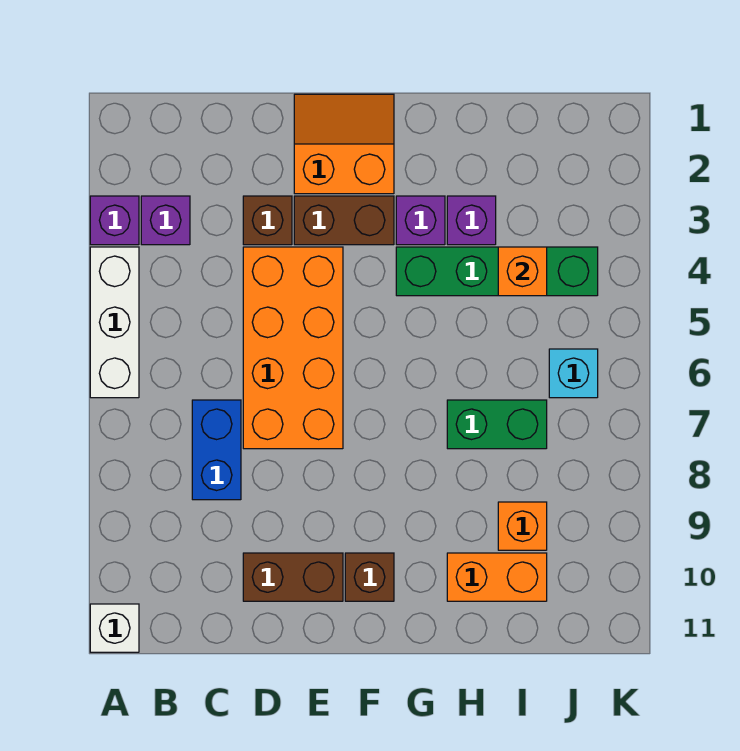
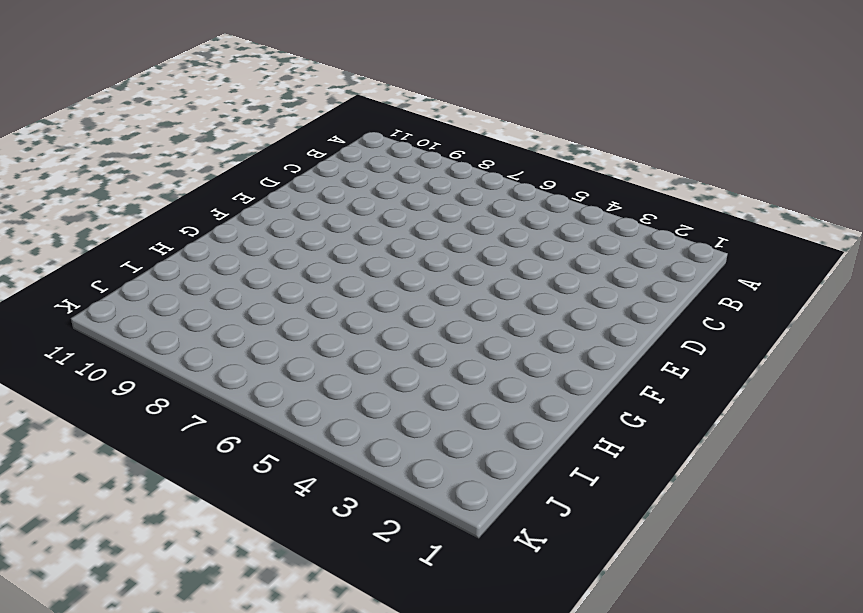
none -> purple 1x1 brick [90,196,139,245]
none -> white 1x3 brick [90,247,139,398]
none -> white 1x1 brick [90,604,139,652]

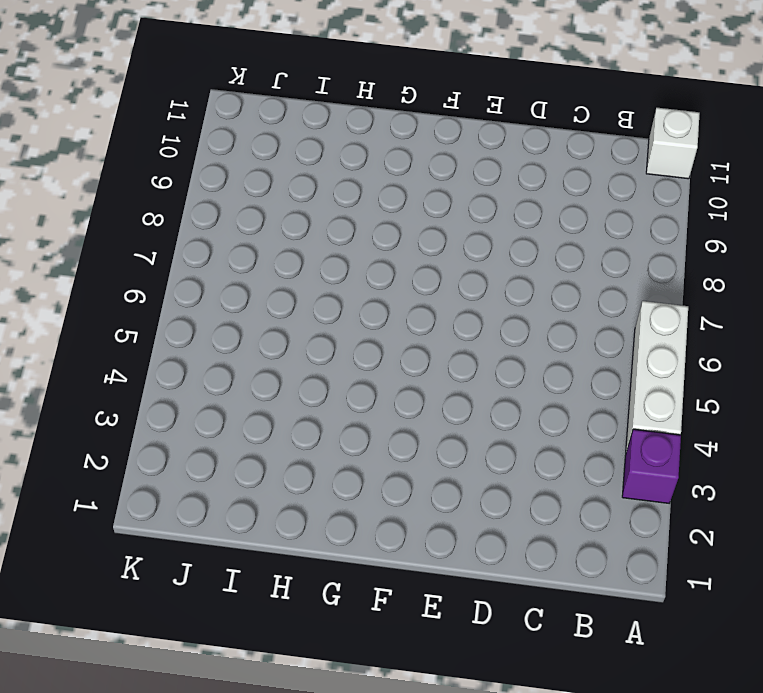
none -> purple 1x1 brick [141,196,190,245]
none -> blue 1x2 brick [192,400,241,500]
none -> brown 1x1 brick [243,196,292,245]

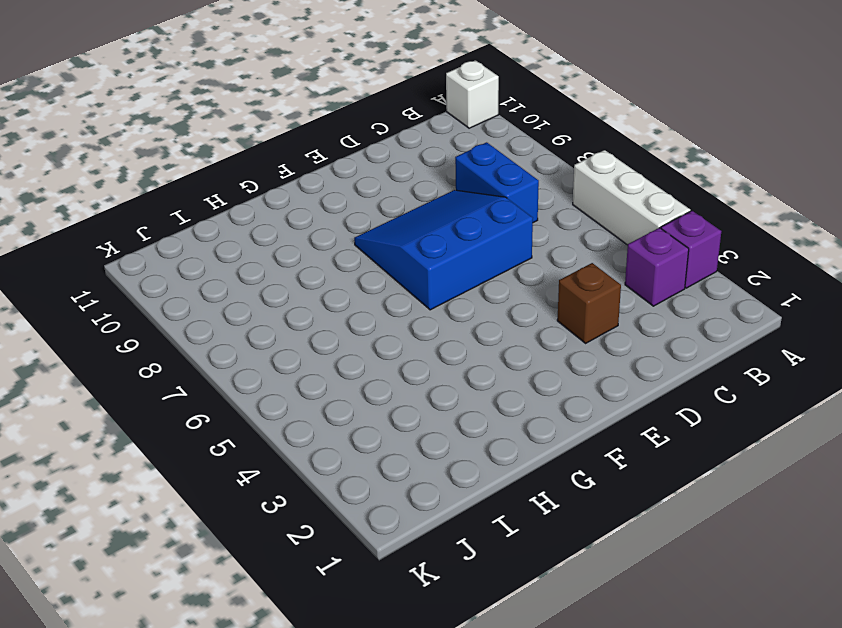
blue 3x3 slope [354,190,533,310] -> orange 2x4 brick [243,247,343,449]
none -> brown 1x2 brick [243,553,343,601]
none -> orange 2x2 slope [294,94,394,194]
none -> brown 1x2 brick [294,196,394,245]

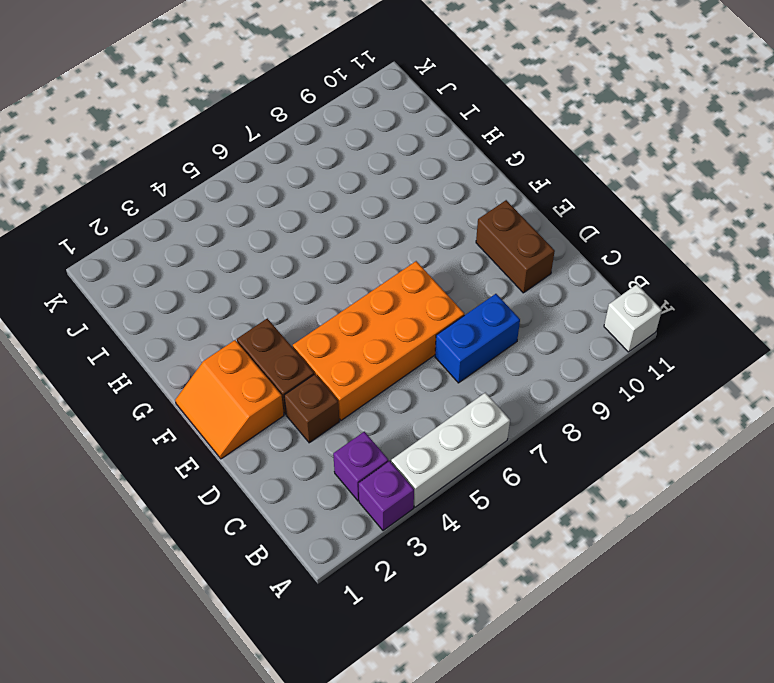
none -> brown 1x1 brick [345,553,394,601]
none -> purple 1x1 brick [396,196,445,245]
none -> green 1x4 brick [396,247,598,296]

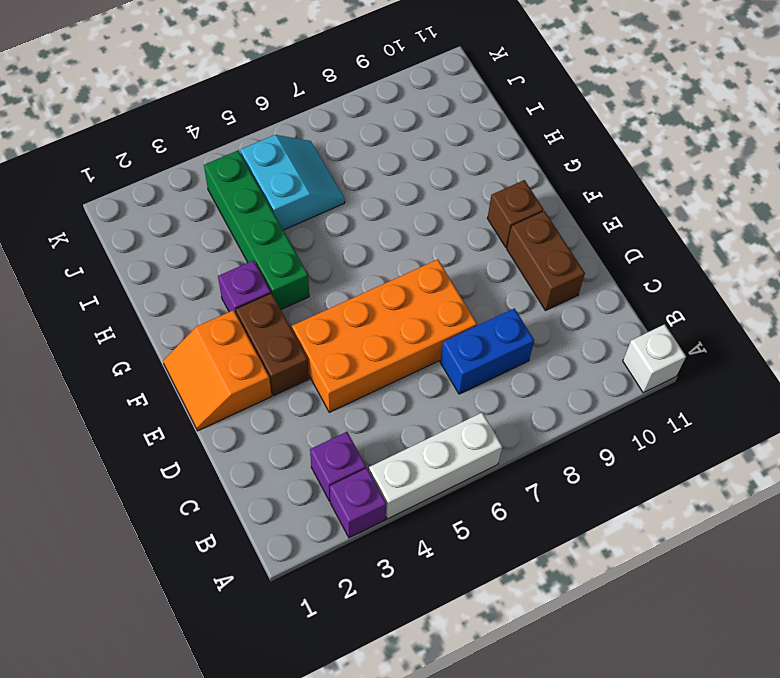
cyan 2x2 slope [240,135,345,230] -> cyan 1x1 brick [549,349,598,398]
none -> brown 1x1 brick [243,196,292,245]
none -> purple 1x1 brick [447,196,496,245]
none -> green 1x2 brick [447,400,547,449]

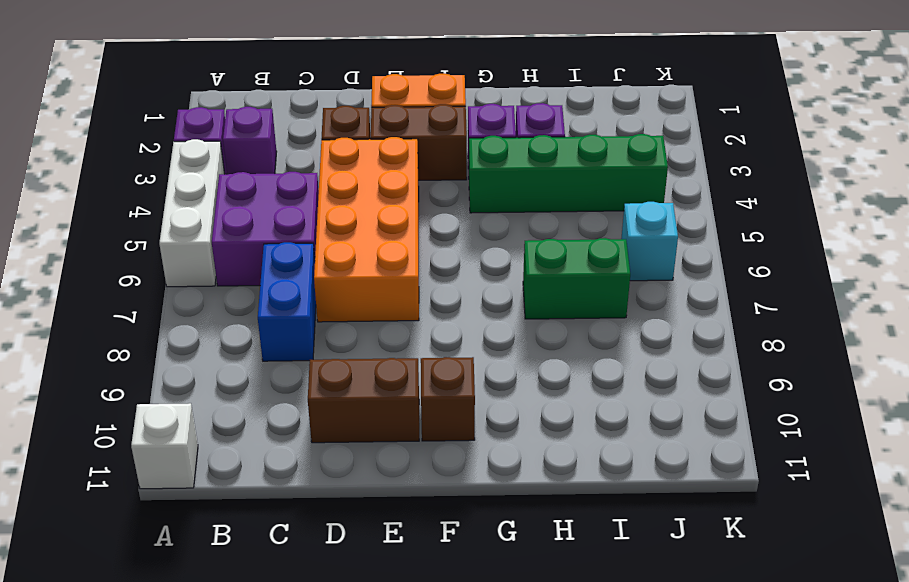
purple 2x2 brick [212,172,319,286] -> none
none -> orange 1x2 brick [447,553,547,601]
none -> orange 1x1 brick [498,502,547,550]
none -> orange 1x1 brick [498,247,547,296]

